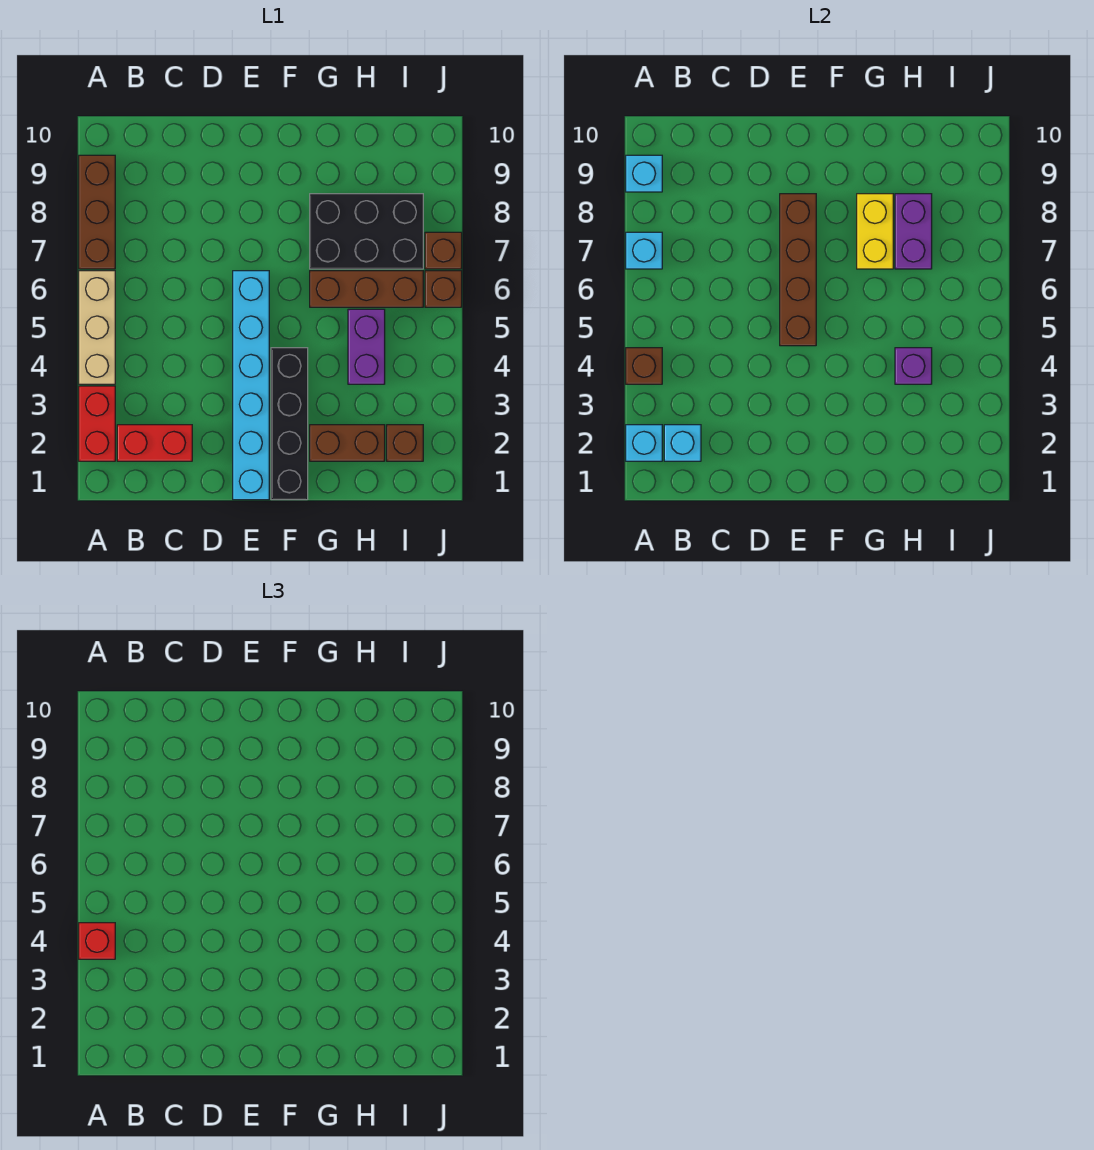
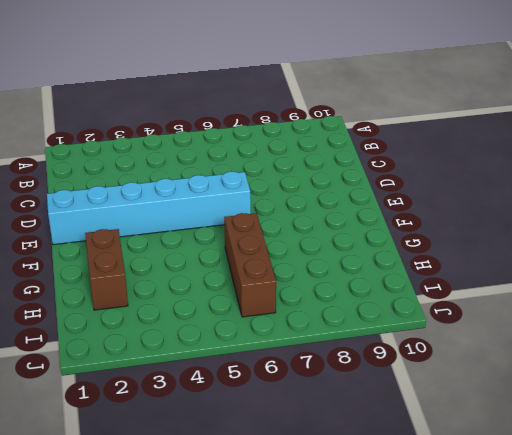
none -> red 1x2 brick [79,386,115,461]
none -> tan 1x3 brick [79,271,115,384]
none -> brown 1x3 brick [79,155,115,269]

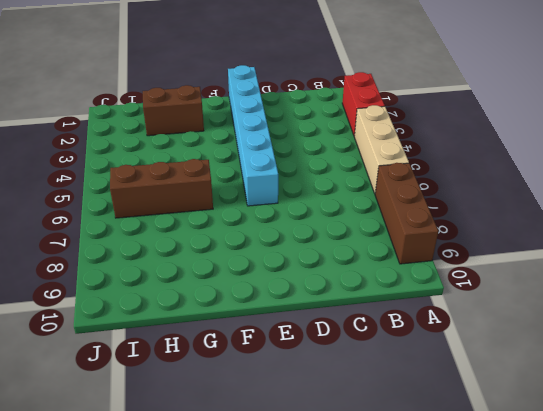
none -> red 1x2 brick [117,425,192,461]
none -> black 1x4 brick [271,348,308,500]
none -> black 2x3 brick [310,194,423,269]

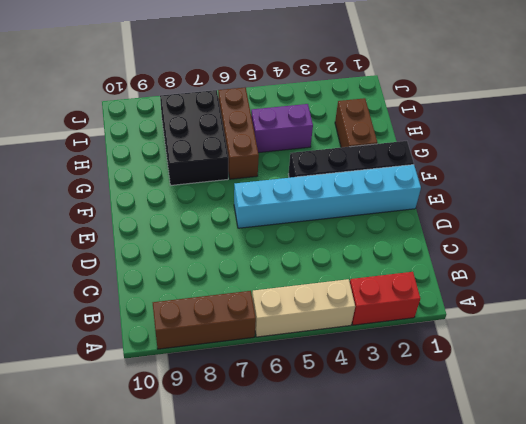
none -> red 1x2 brick [117,425,192,461]
none -> brown 1x1 brick [387,425,423,461]
none -> brown 1x1 brick [425,271,462,307]

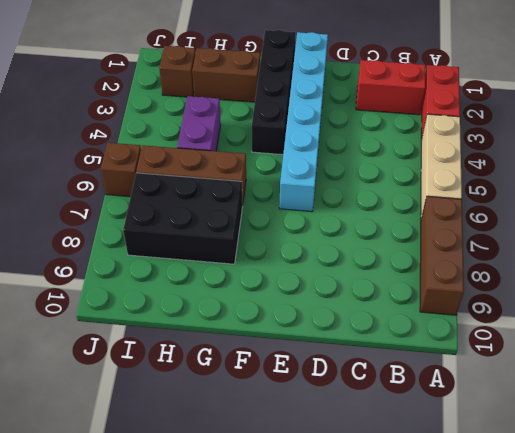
none -> brown 1x1 brick [425,232,462,269]
none -> cyan 1x1 brick [626,425,662,461]
none -> brown 1x1 brick [626,348,662,384]

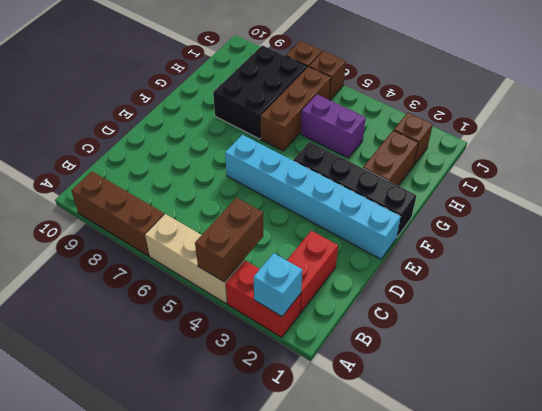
brown 1x2 brick [195,197,263,282] -> brown 1x1 brick [626,348,662,384]
none -> cyan 1x1 brick [626,232,662,269]
none -> cyan 1x1 brick [626,155,662,192]
none -> cyan 1x1 brick [664,425,701,461]

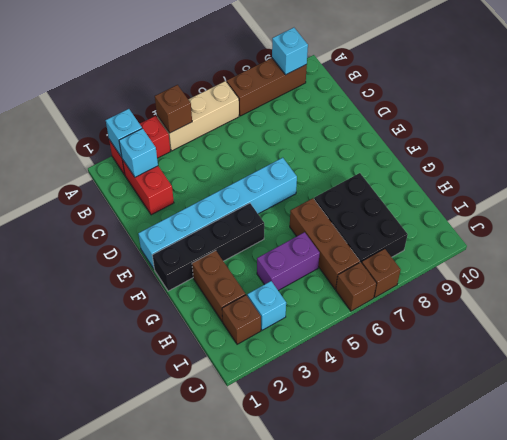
cyan 1x1 brick [247,281,286,330] -> cyan 1x1 brick moved to [626,232,662,269]
none -> brown 1x4 brick [780,194,816,346]
none -> yellow 1x2 brick [857,194,893,269]
none -> purple 1x1 brick [895,348,932,384]

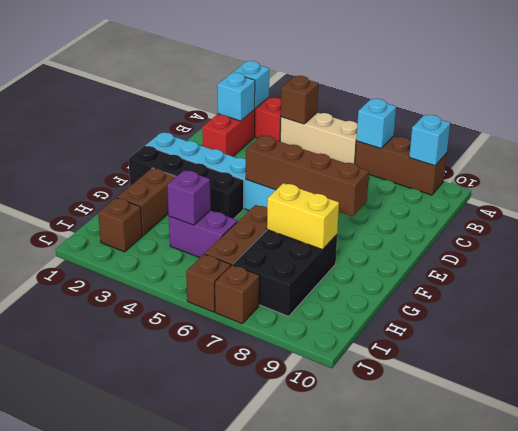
none -> purple 1x2 brick [895,194,932,269]
none -> red 1x1 brick [79,923,115,959]

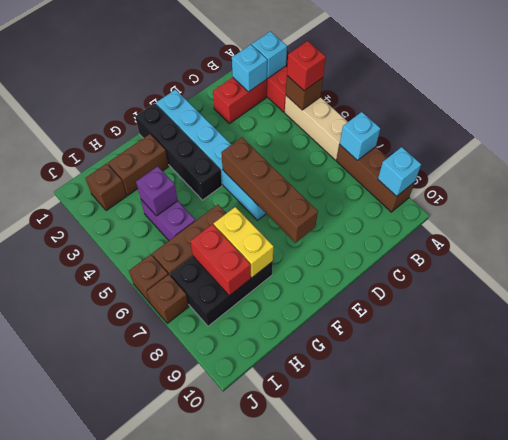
red 1x2 brick [190,224,251,296] -> purple 1x2 brick [895,194,932,269]

